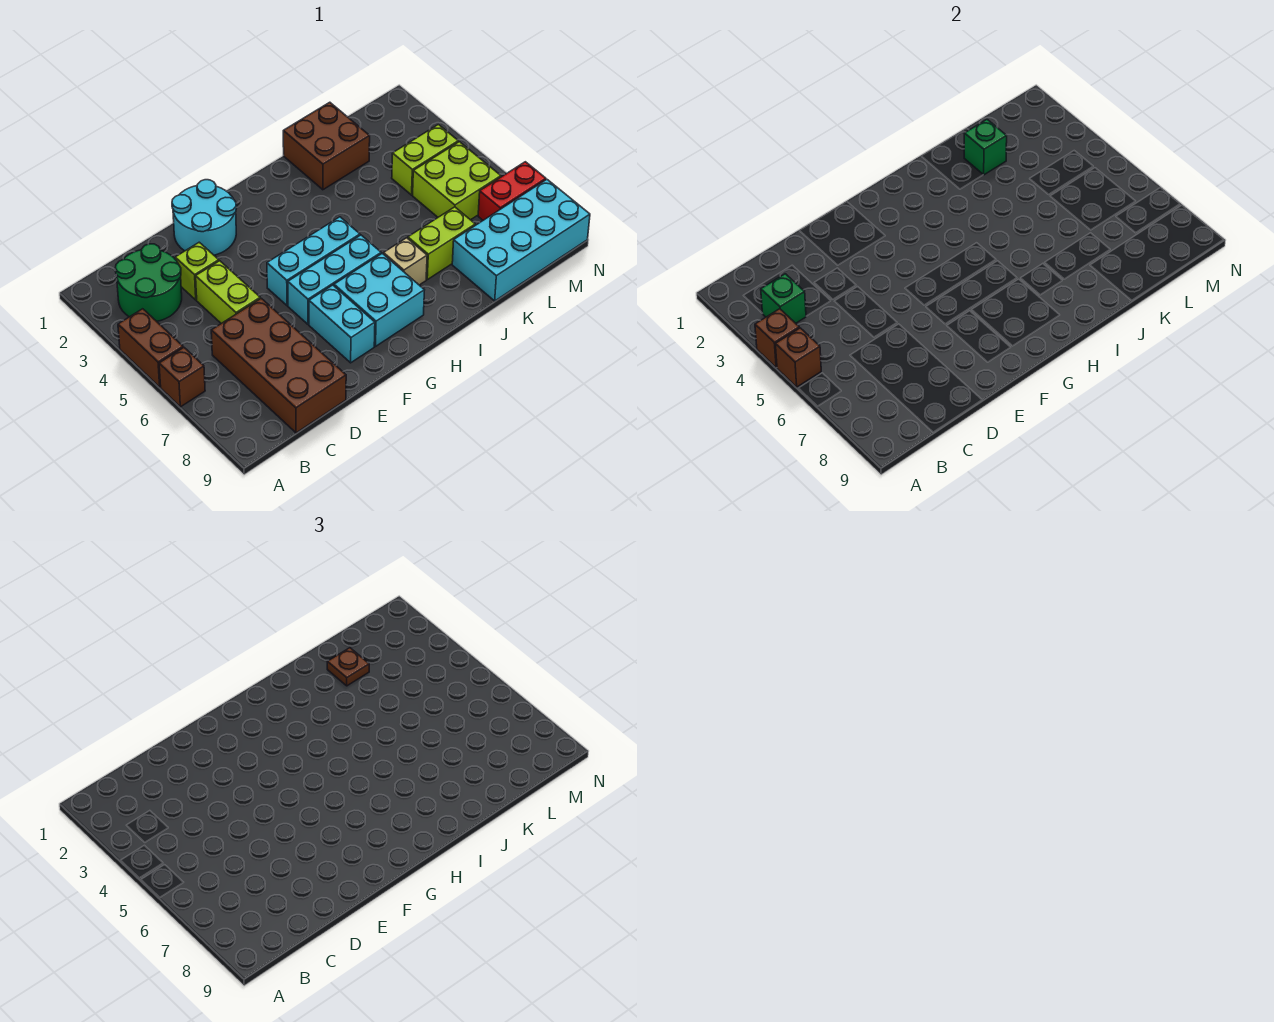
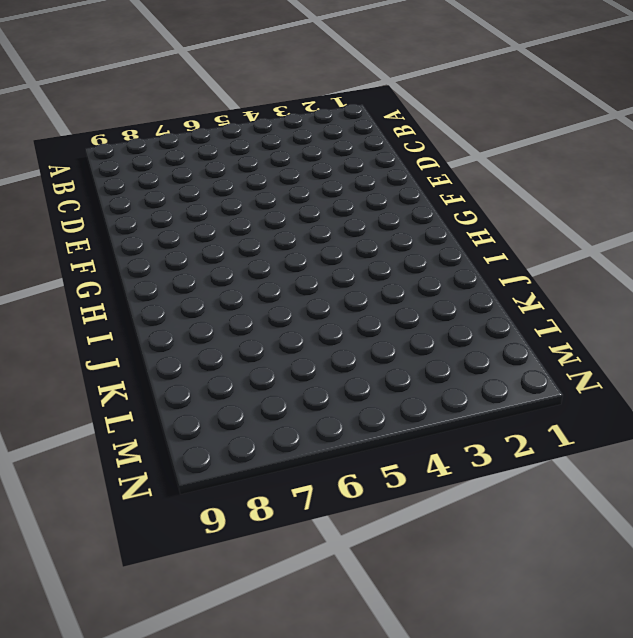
none -> brown 1x2 brick [118,309,183,387]
none -> brown 1x1 brick [159,348,205,407]
none -> green 2x2 round brick [115,244,182,321]

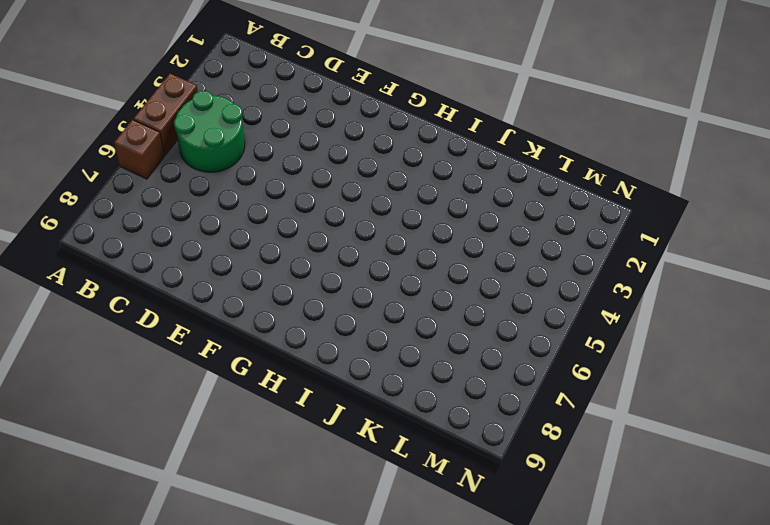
green 2x2 round brick [174,91,245,172] -> green 2x2 round brick moved to [115,244,182,321]
none -> brown 2x4 brick [211,298,346,433]
none -> lime 1x1 brick [175,242,219,300]
none -> lime 1x2 brick [196,261,260,323]

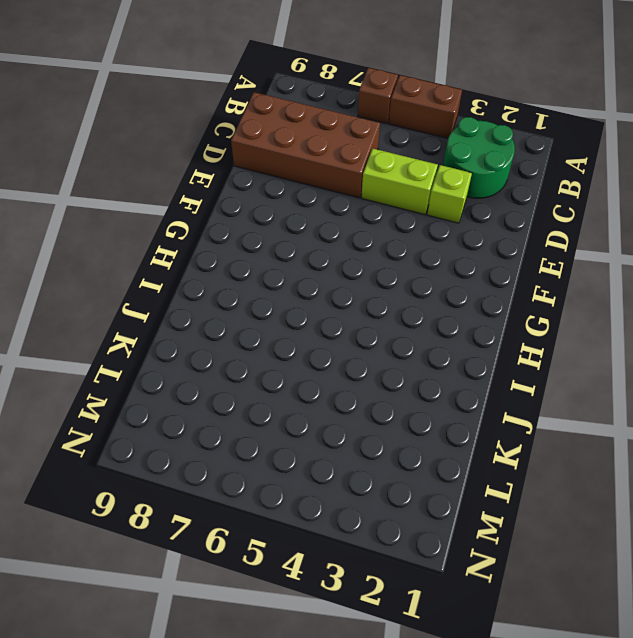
none -> cyan 2x2 round brick [172,180,236,255]
none -> cyan 1x3 brick [267,217,360,306]
none -> cyan 1x3 brick [288,235,381,324]

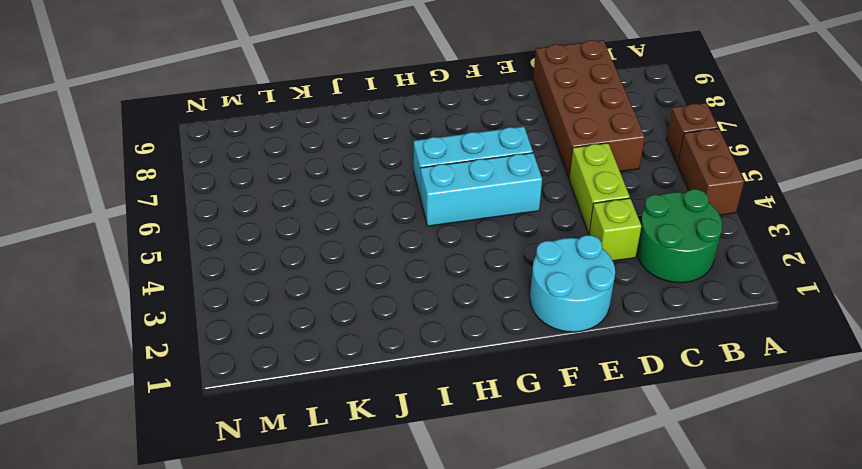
none -> cyan 1x2 brick [309,285,375,363]
none -> cyan 2x2 brick [334,253,424,346]
none -> tan 1x1 brick [383,238,427,285]

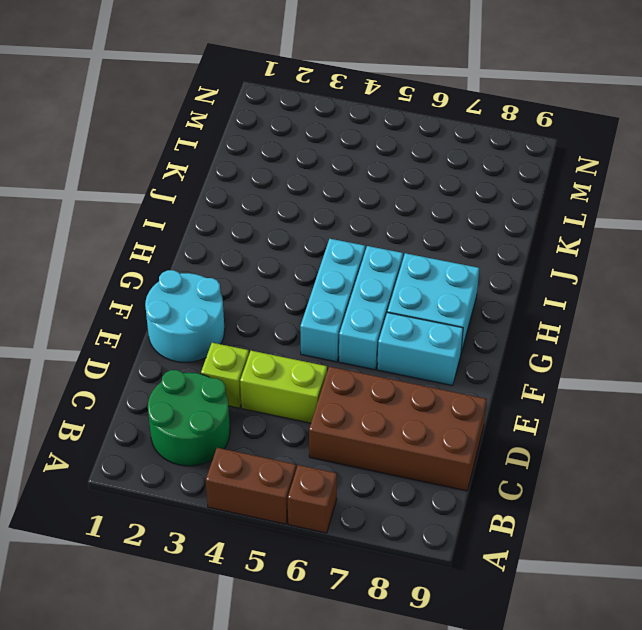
none -> tan 1x1 brick [383,238,427,285]
none -> brown 2x2 brick [283,102,370,190]
none -> lime 1x2 brick [408,207,475,280]

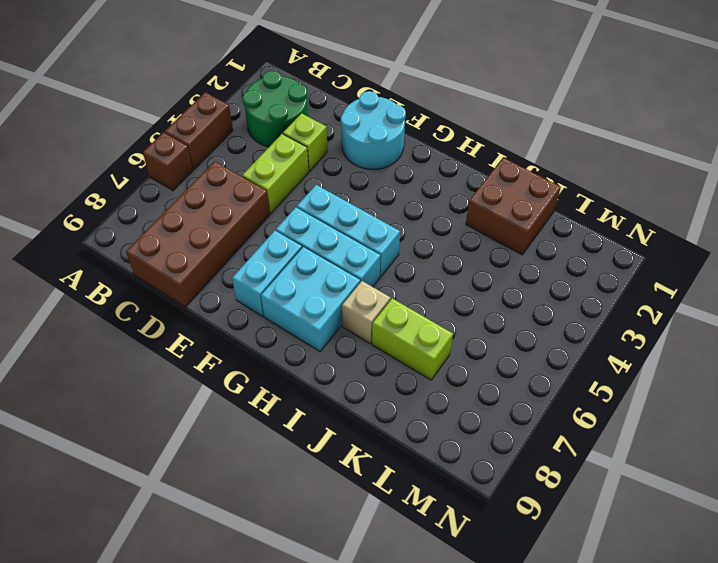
none -> cyan 2x4 brick [452,180,590,301]
none -> lime 1x2 brick [392,124,458,195]
none -> lime 2x2 brick [413,142,501,220]

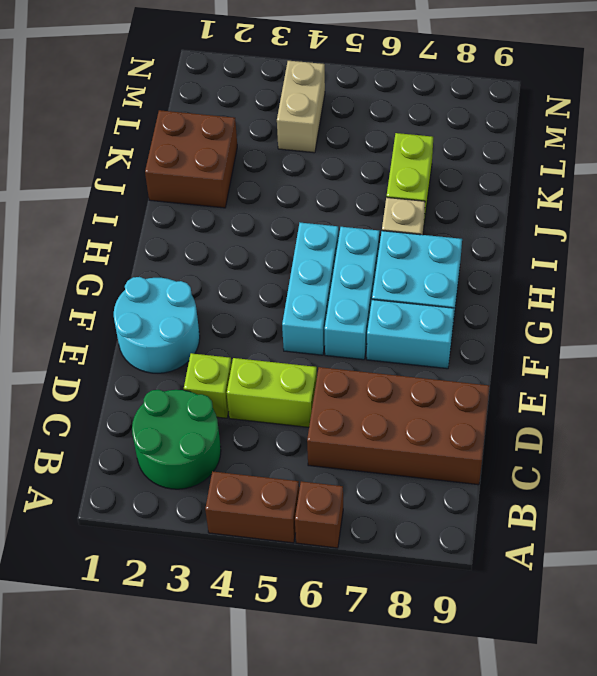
tan 1x2 brick [277,61,325,153] -> lime 1x2 brick [392,124,458,195]
none -> cyan 2x4 brick [452,180,590,301]
none -> lime 2x2 brick [413,142,501,220]
none -> red 1x2 brick [478,162,546,220]

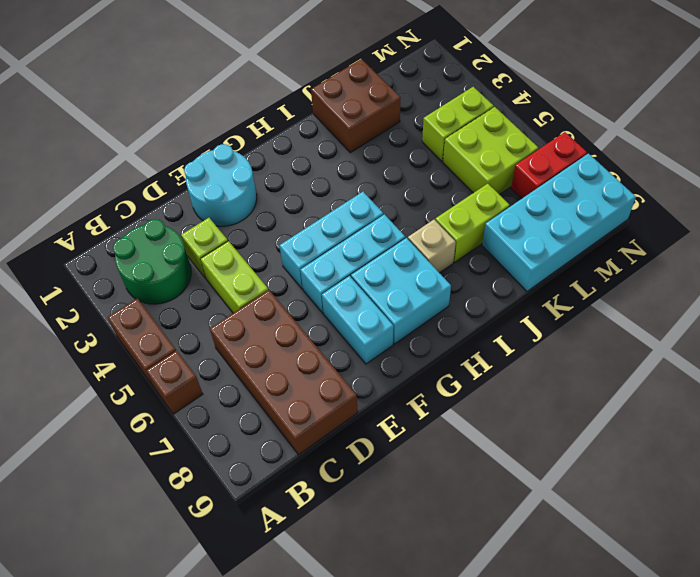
none -> brown 1x1 brick [755,309,799,368]
none -> brown 1x1 brick [775,328,821,387]
none -> green 1x1 brick [761,274,806,323]

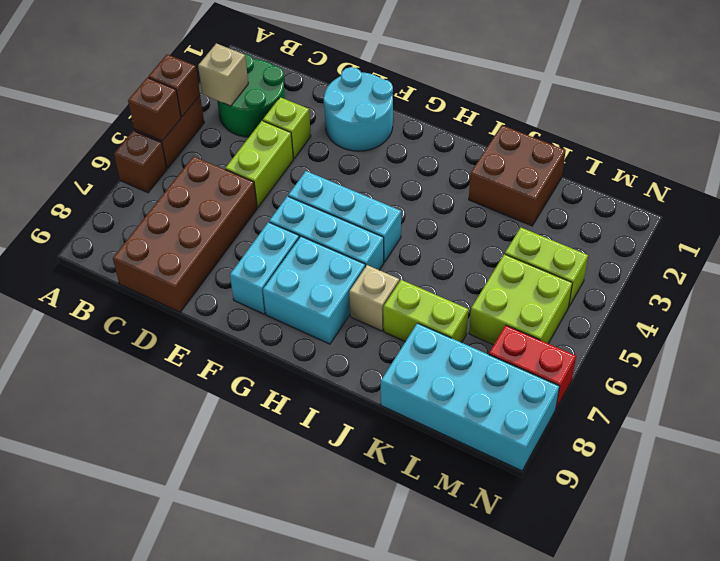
tan 1x1 brick [198,43,248,106] -> green 1x1 brick [761,274,806,323]
none -> green 1x1 brick [964,119,1007,175]
none -> brown 1x1 plate [327,648,369,686]

